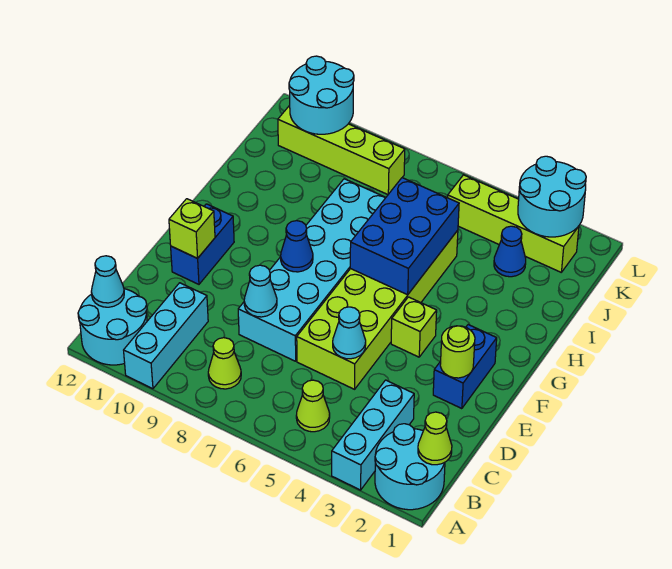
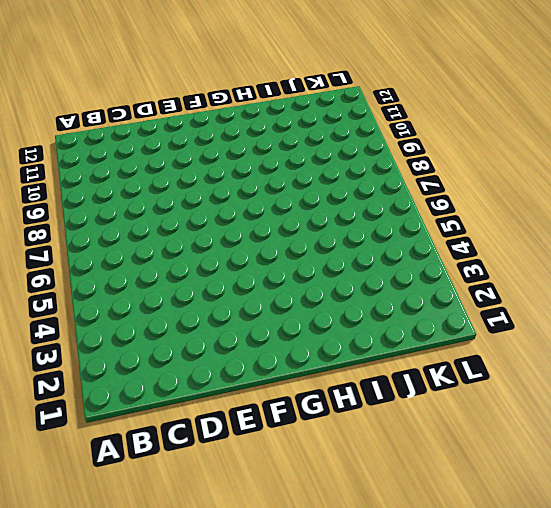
none -> cyan 2x2 round brick [375,424,445,510]
none -> cyan 1x3 brick [332,380,414,490]
none -> cyan 1x3 brick [124,283,208,389]

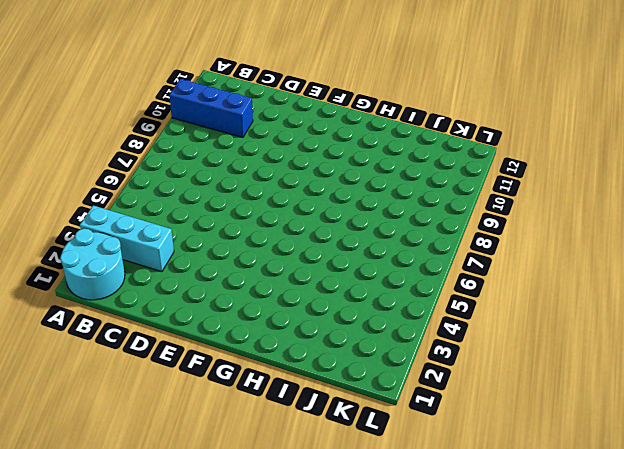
blue 1x3 brick [169,79,253,137] -> cyan 1x3 brick [124,283,208,389]
none -> cyan 2x2 round brick [78,289,147,365]
none -> lime 1x1 cone [296,380,330,432]
none -> lime 1x1 cone [208,338,241,389]

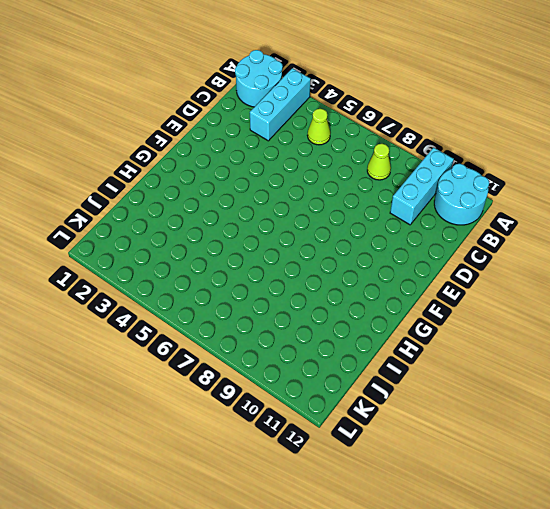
none -> lime 2x6 brick [297,230,458,389]
none -> cyan 2x6 brick [238,179,386,361]
none -> blue 1x2 brick [433,325,497,409]

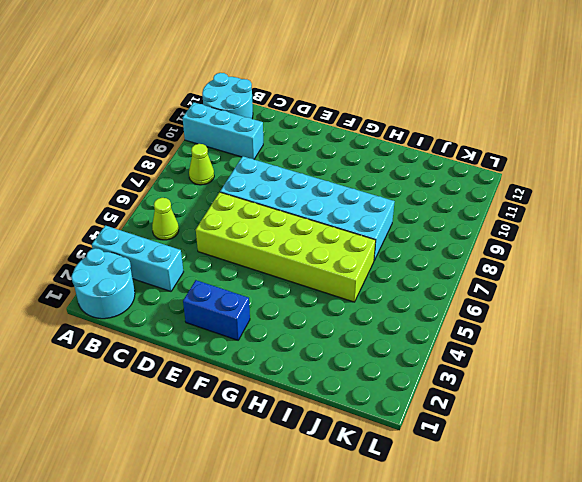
none -> blue 1x2 brick [171,204,234,284]
none -> lime 1x1 brick [391,297,437,357]
none -> blue 1x1 cone [494,226,526,277]

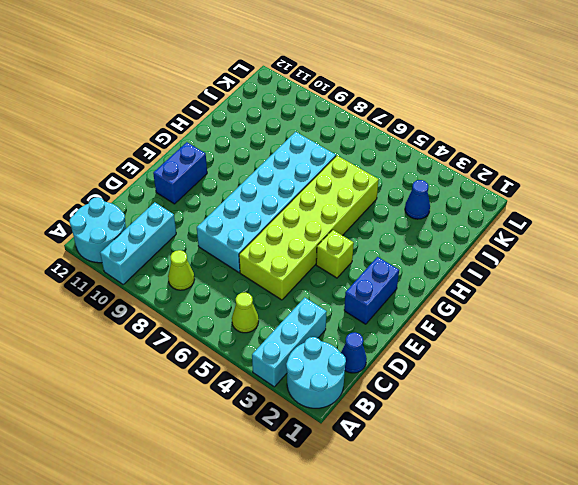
blue 1x1 cone [341,332,367,373] -> blue 1x1 cone moved to [281,221,313,272]
none -> lime 1x4 brick [448,175,579,272]
none -> lime 1x4 brick [278,105,405,195]
none -> lime 1x1 cone [418,412,452,465]

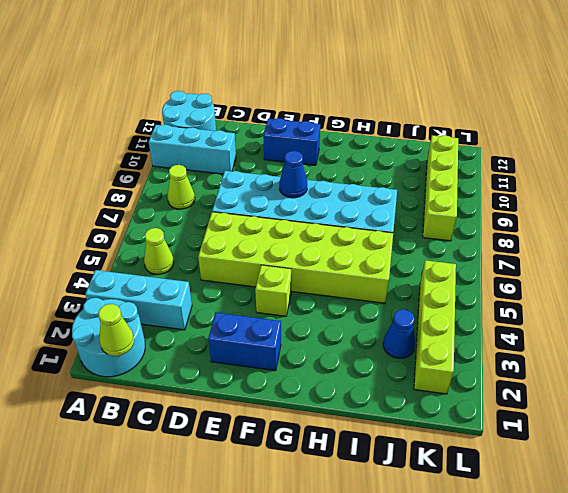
none -> cyan 1x1 cone [91,256,124,307]
none -> cyan 1x1 cone [333,307,366,359]
none -> cyan 1x1 cone [244,265,277,317]

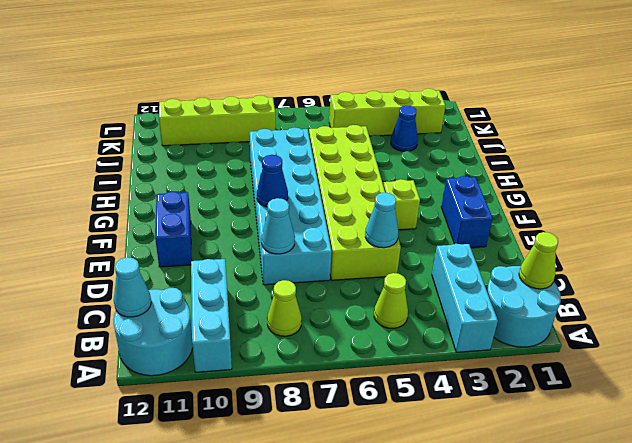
none -> lime 1x1 round brick [440,326,475,378]
none -> lime 1x1 brick [169,199,215,258]
none -> blue 2x3 brick [350,178,459,295]

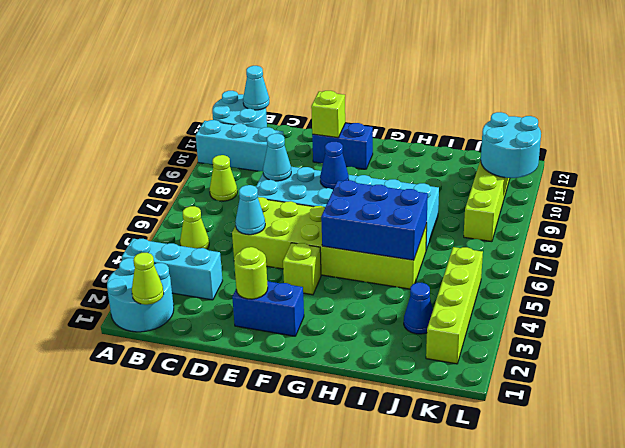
none -> cyan 2x2 round brick [518,156,586,237]

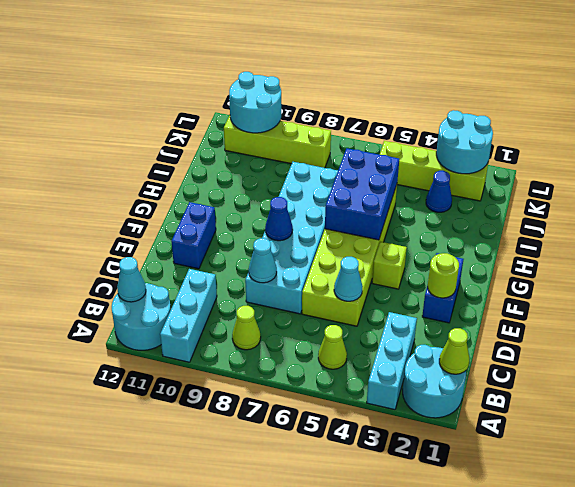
none -> lime 1x1 brick [169,199,215,258]

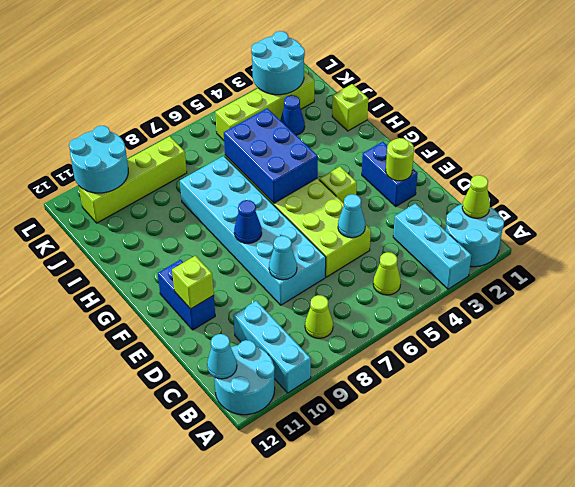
lime 1x1 brick [332,84,368,131] -> none

